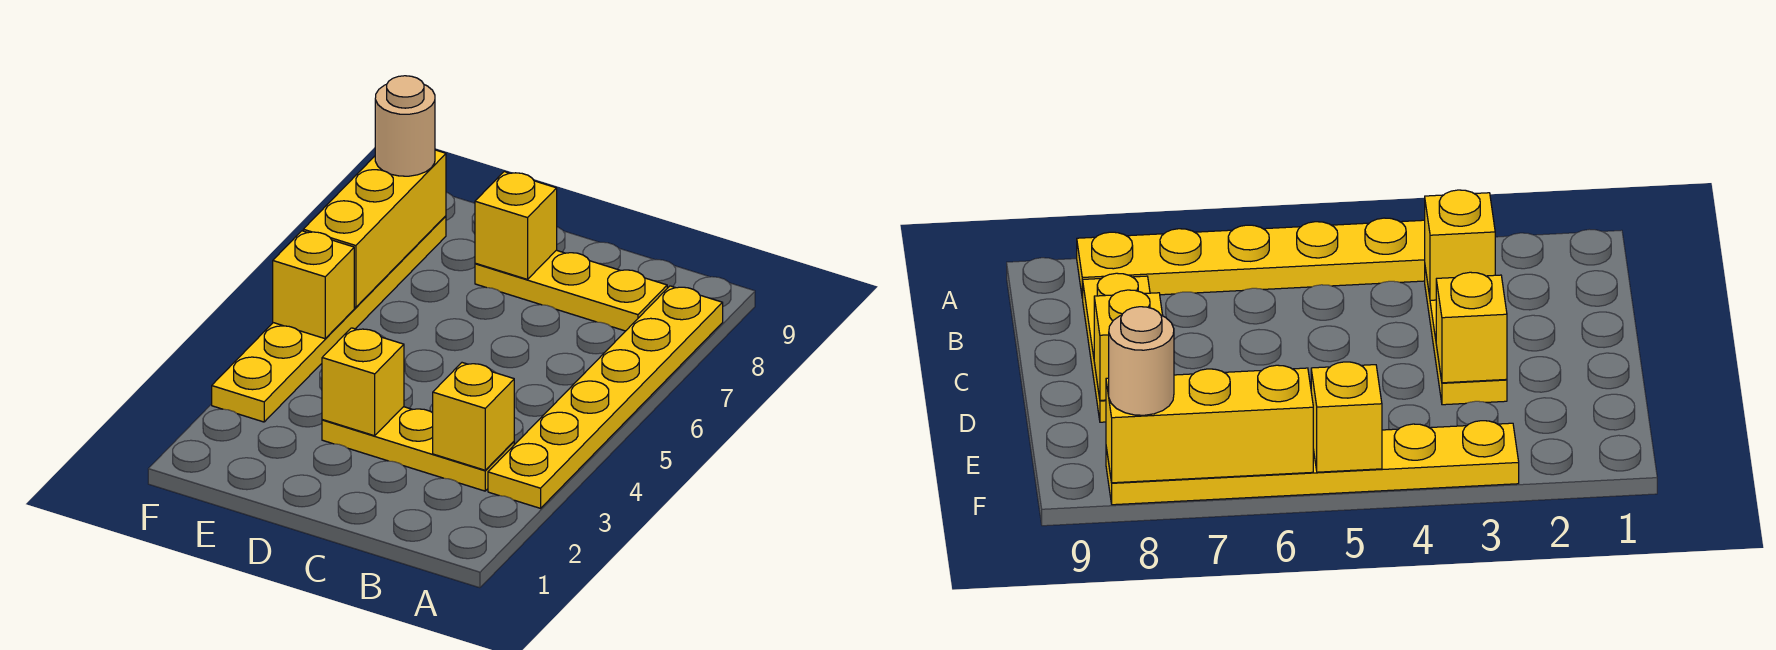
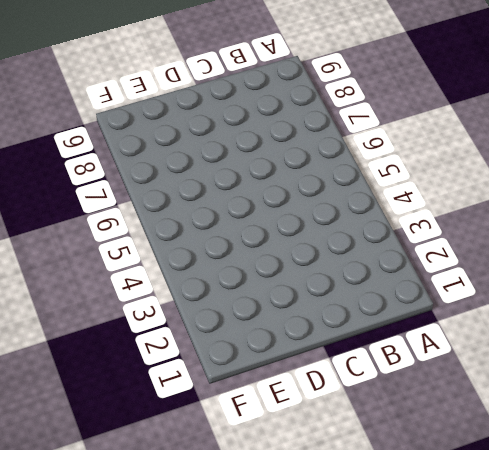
none -> yellow 1x6 plate [488,286,723,508]
none -> yellow 1x3 plate [322,407,514,491]

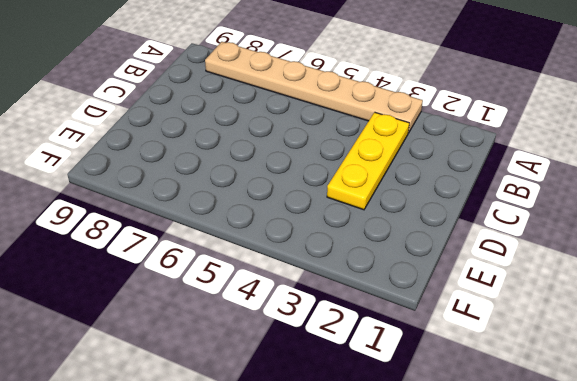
tan 1x6 plate [205,42,423,133] -> yellow 1x6 plate [488,286,723,508]
none -> yellow 1x3 plate [475,250,667,331]
none -> yellow 1x6 plate [212,216,446,422]

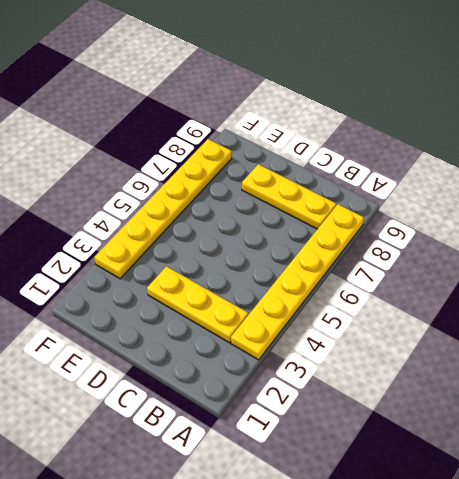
none -> yellow 1x1 brick [433,363,514,470]
none -> yellow 1x1 brick [322,328,404,436]

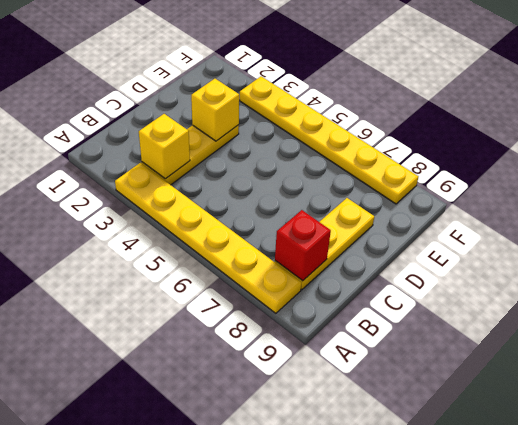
red 1x1 brick [275,210,331,281] -> none
none -> yellow 1x1 brick [475,172,557,279]
none -> yellow 1x1 brick [273,231,354,339]

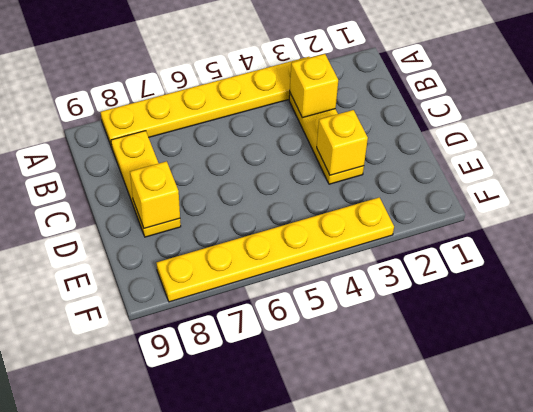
none -> yellow 1x1 brick [273,231,354,339]
none -> yellow 1x3 brick [303,150,446,307]

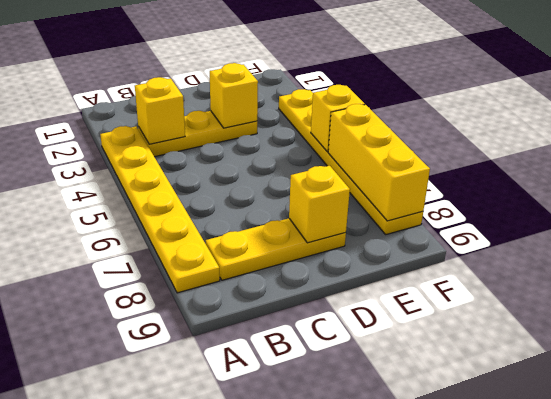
none -> tan 1x1 round brick [375,76,435,176]

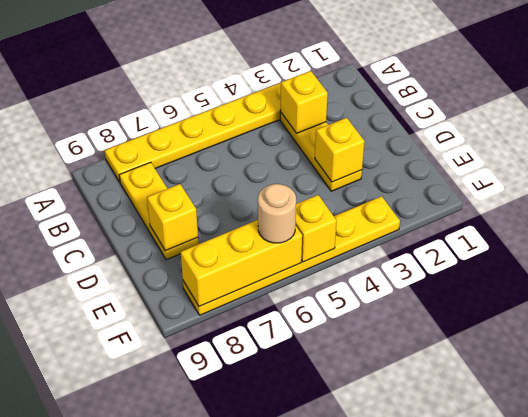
tan 1x1 round brick [258,184,296,243] -> tan 1x1 round brick moved to [375,76,435,176]

